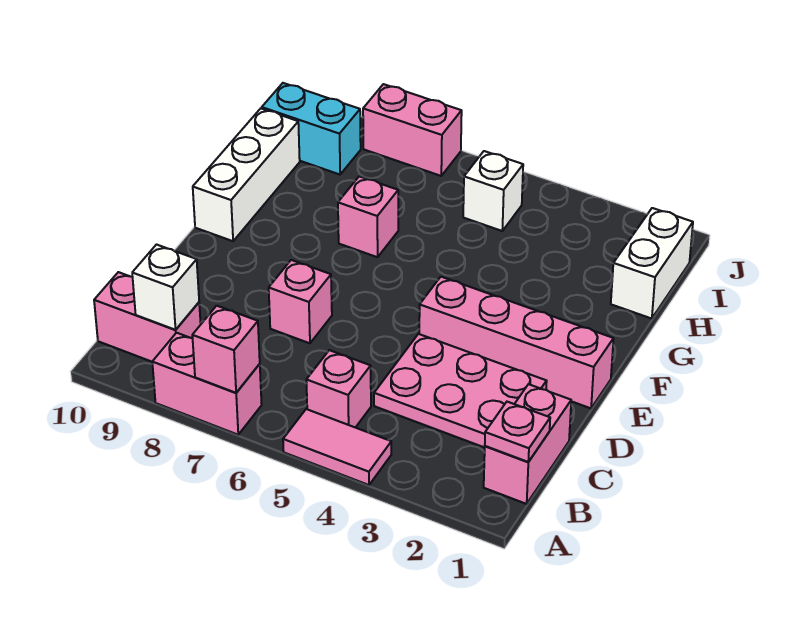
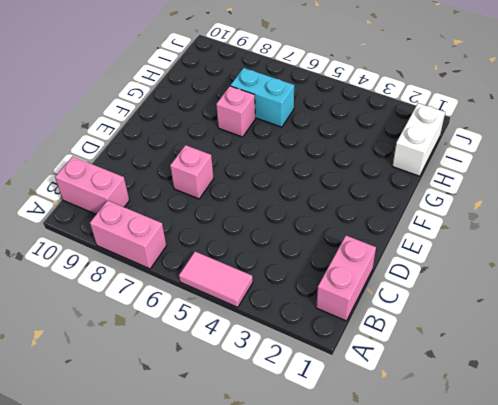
cyan 1x2 brick [230,68,294,127] -> cyan 1x2 brick moved to [262,83,361,175]
none -> pink 1x1 brick [306,350,371,428]
none -> pink 2x3 plate [374,334,547,448]
none -> pink 1x4 brick [419,277,614,408]

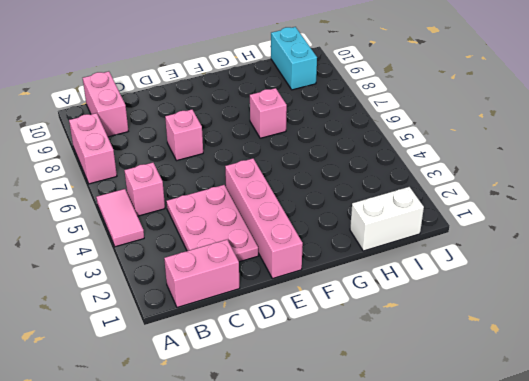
none -> white 1x3 brick [193,108,300,241]
none -> white 1x1 brick [463,151,523,231]
none -> pink 1x2 brick [363,84,462,176]

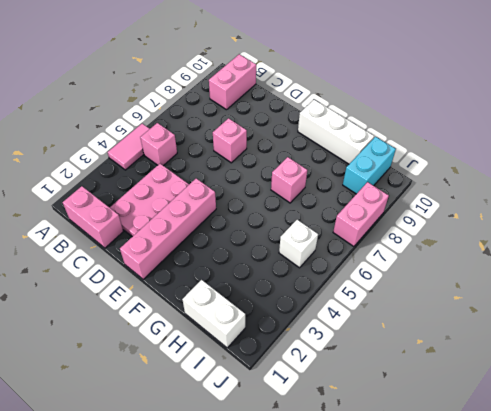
none -> pink 1x2 brick [152,333,262,435]
none -> pink 1x1 brick [192,306,260,393]
none -> pink 1x1 plate [485,402,550,462]

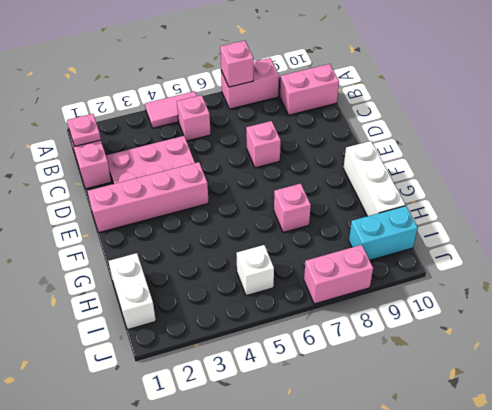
none -> white 1x1 brick [132,245,199,330]

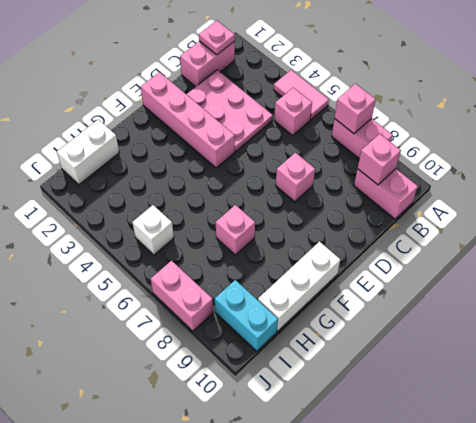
pink 1x1 brick [358,134,401,185] -> white 1x1 brick [132,245,199,330]

